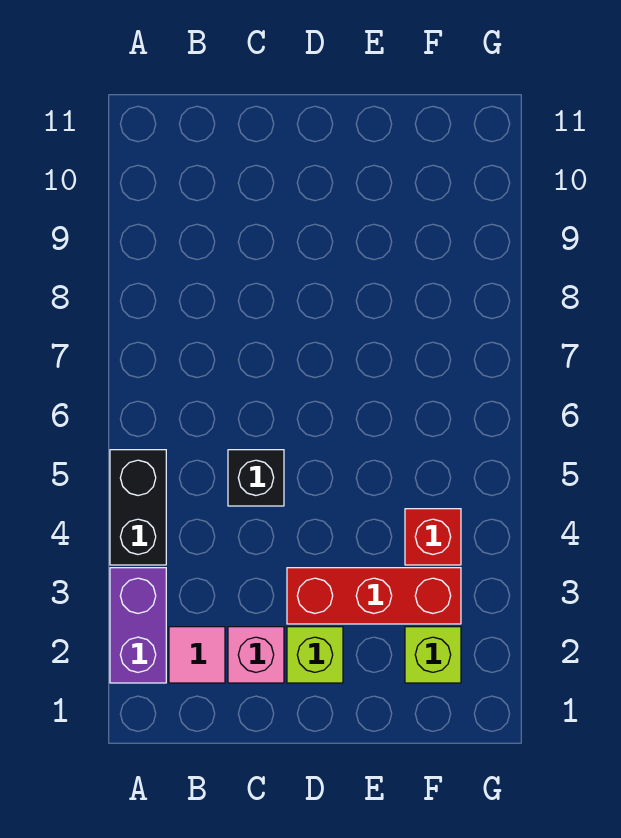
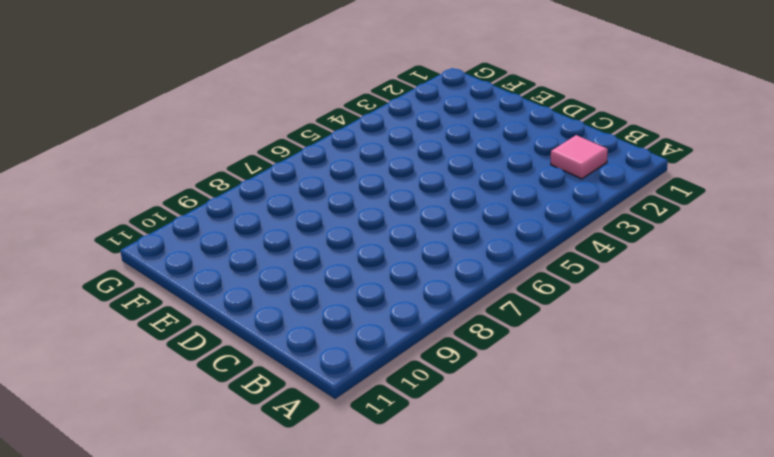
none -> purple 1x2 brick [110,568,166,683]
none -> black 1x2 brick [110,450,166,565]

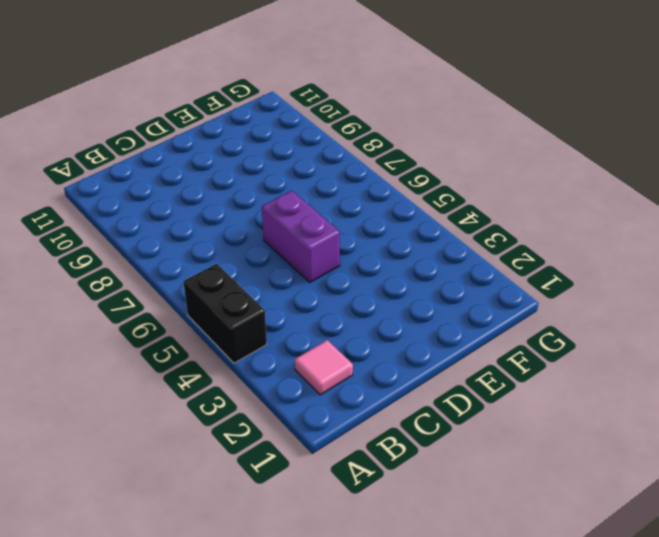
purple 1x2 brick [262,191,340,282] -> purple 1x2 brick moved to [110,568,166,683]
none -> pink 1x1 brick [228,627,284,683]
none -> black 1x1 brick [228,450,284,506]

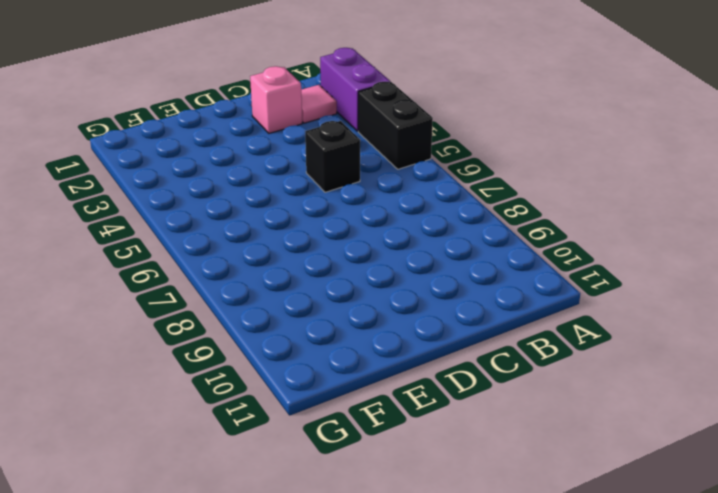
none -> lime 1x1 brick [287,627,343,683]
none -> red 1x3 brick [287,568,461,624]

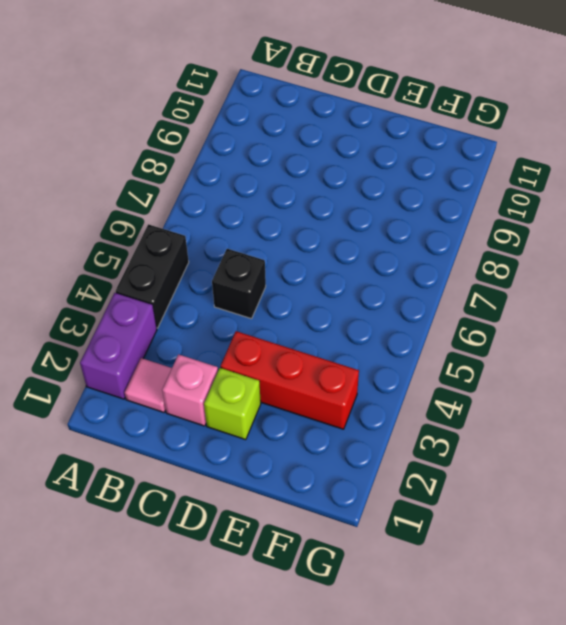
none -> lime 1x1 brick [405,627,461,683]
none -> red 1x1 brick [405,509,461,565]

